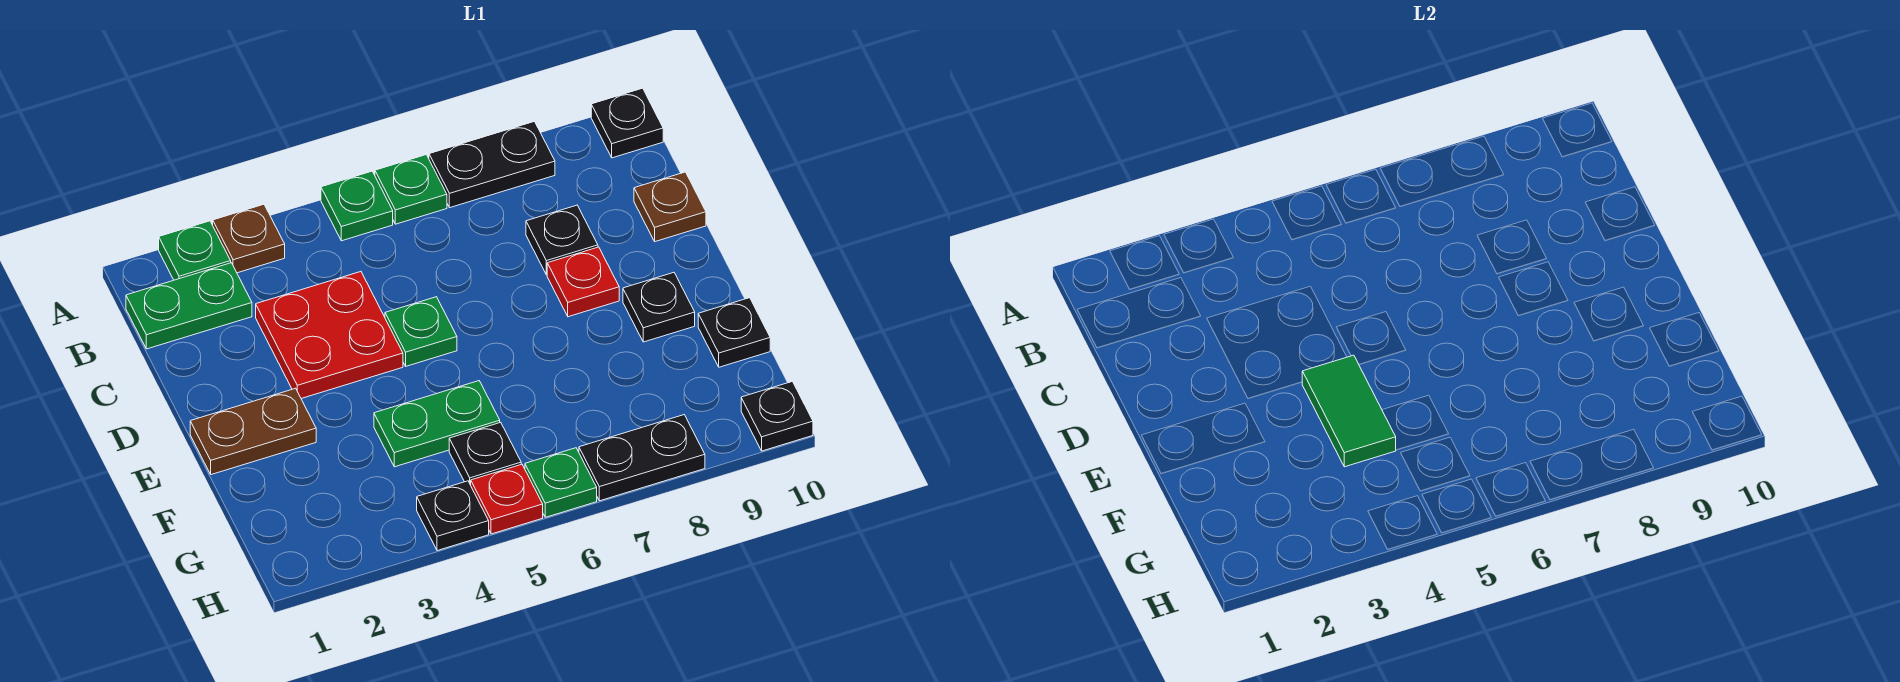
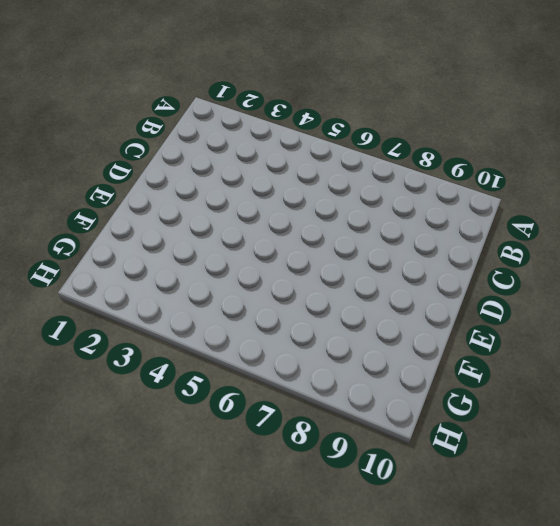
none -> green 1x1 plate [159,221,231,280]
none -> brown 1x1 plate [213,204,285,273]
none -> green 1x1 plate [321,171,393,241]

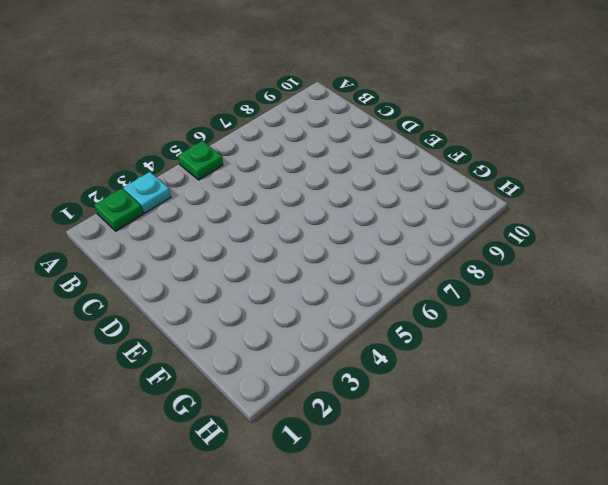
cyan 1x1 plate [123,172,171,213] -> brown 1x1 plate [213,204,285,273]
none -> green 1x1 plate [375,155,447,224]
none -> black 1x2 plate [429,121,555,208]
none -> black 1x1 plate [591,88,663,158]

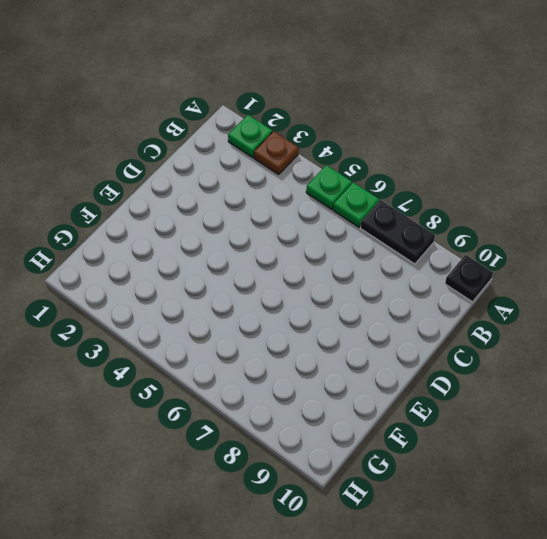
none -> green 1x2 plate [126,263,252,349]
none -> red 2x2 plate [256,272,403,399]
none -> black 1x1 plate [526,205,598,275]

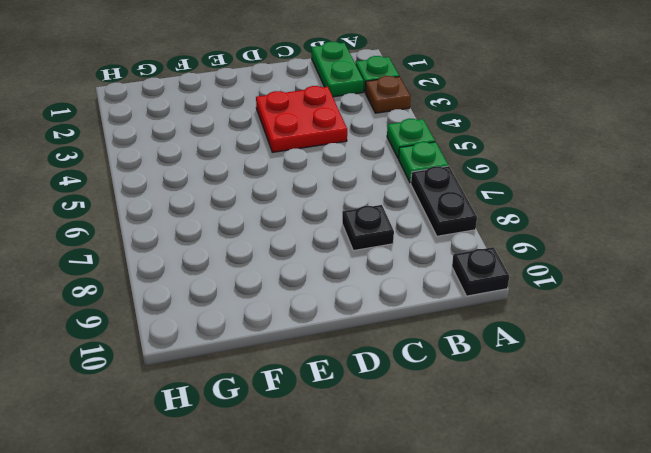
none -> brown 1x1 plate [634,172,706,242]
none -> green 1x1 plate [385,297,457,366]
none -> red 1x1 plate [547,247,619,317]

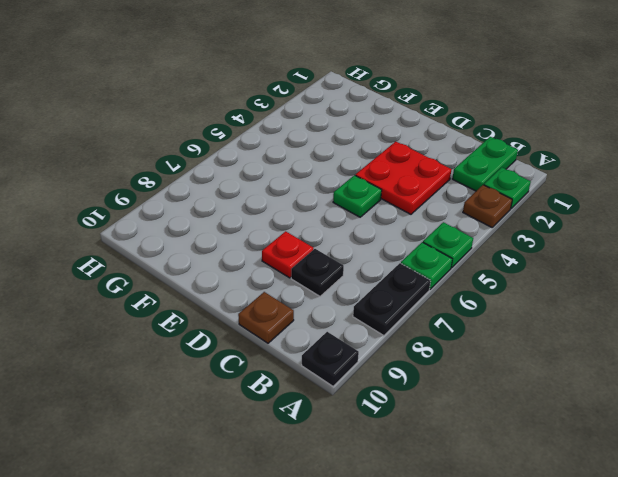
none -> brown 1x2 plate [190,388,316,475]
none -> black 1x1 plate [623,273,695,342]
none -> green 1x2 plate [374,381,500,467]

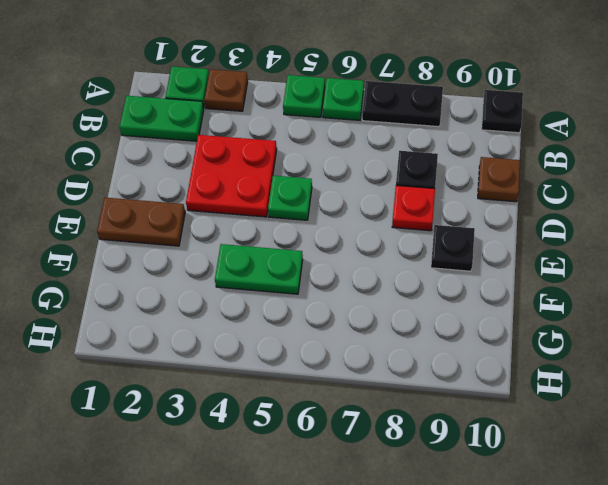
none -> black 1x1 plate [698,298,770,367]
none -> black 1x1 plate [449,422,521,485]
none -> black 1x1 plate [417,481,489,551]

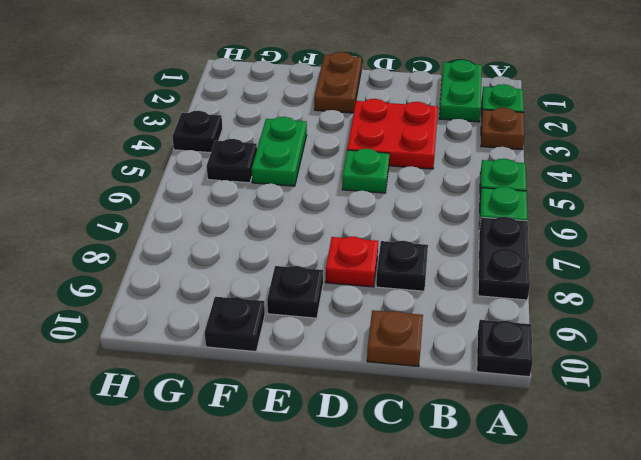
none -> red 1x1 plate [471,464,543,534]
none -> green 1x1 plate [525,448,597,517]
none -> black 1x2 plate [579,415,705,501]

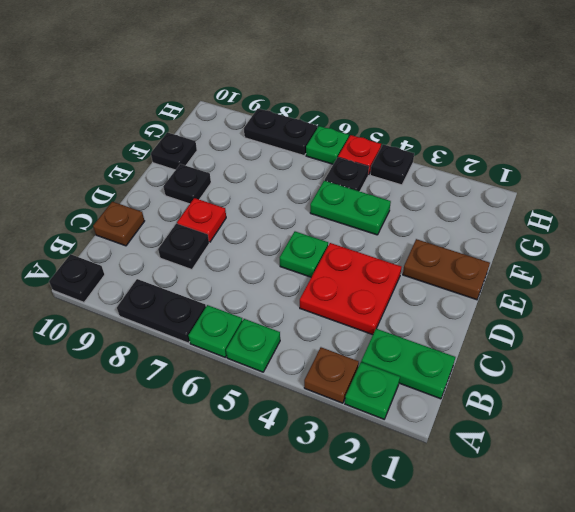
none -> black 1x1 plate [741,381,813,451]
none -> green 1x2 tile [1302,355,1396,467]

